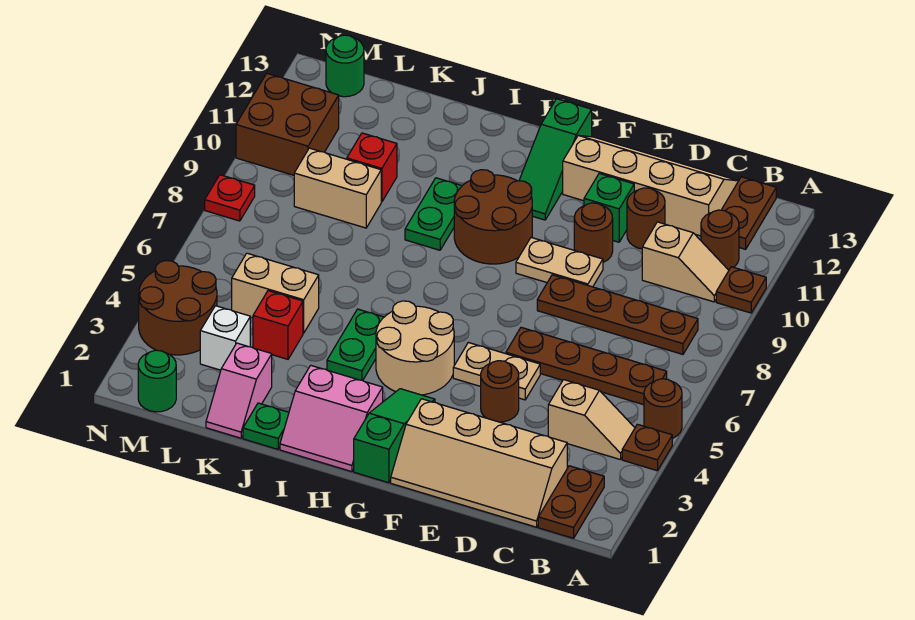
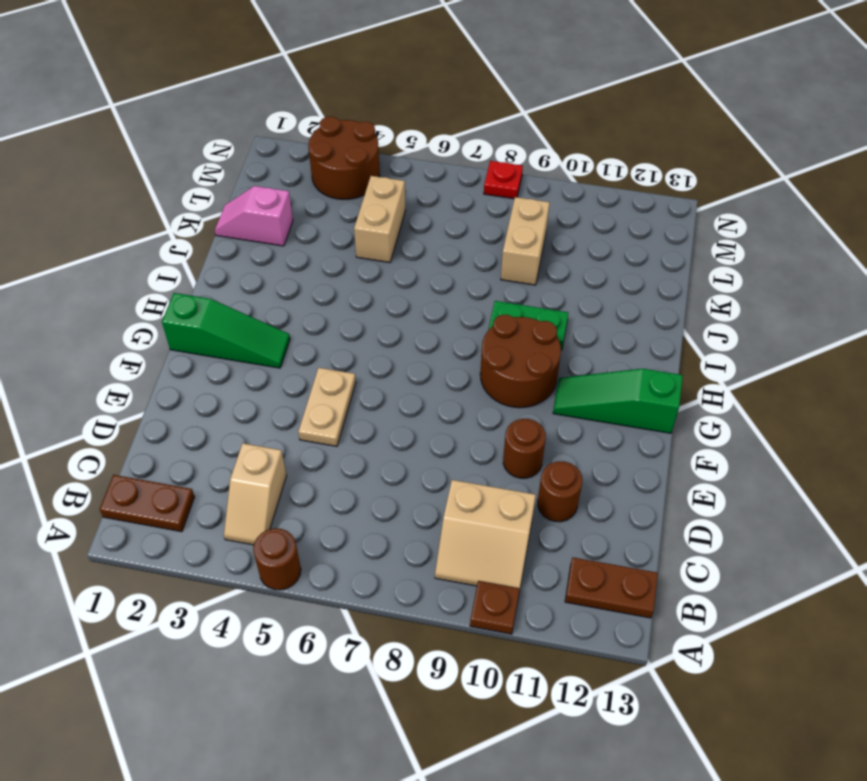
tan 2x2 slope [435,480,536,588] -> tan 1x2 slope [642,222,729,302]
none -> brown 1x1 plate [622,424,672,471]
none -> brown 1x4 plate [506,327,667,405]
none -> brown 1x4 plate [537,275,698,354]
none -> brown 1x1 round brick [701,210,739,270]

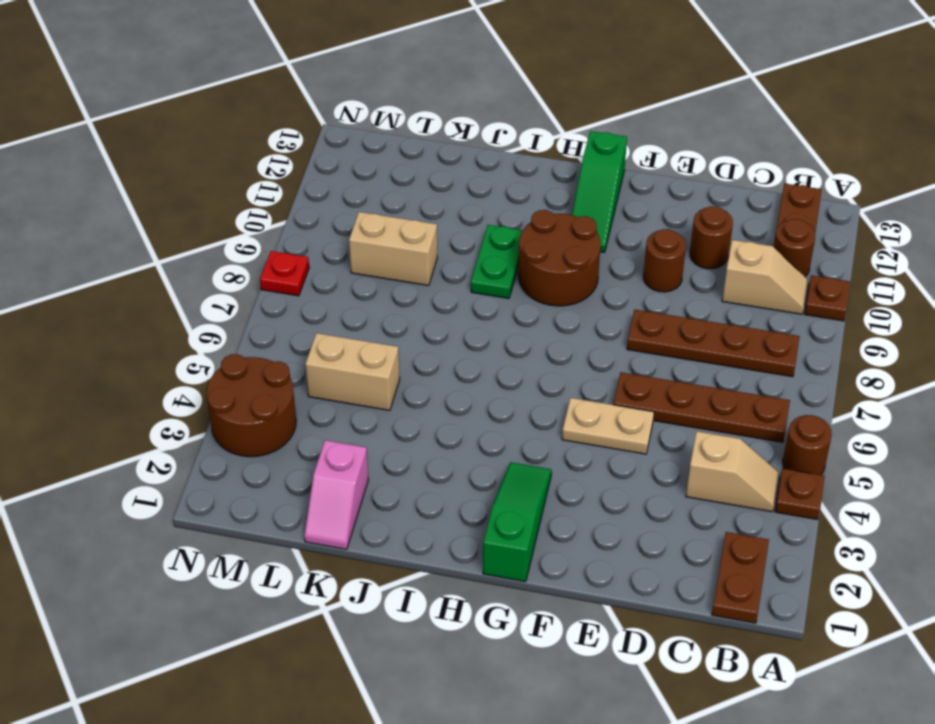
none -> tan 2x4 slope [391,399,567,527]
none -> tan 2x4 slope [563,135,738,236]
none -> brown 1x1 round brick [481,361,519,422]
none -> tan 1x2 plate [516,238,603,287]

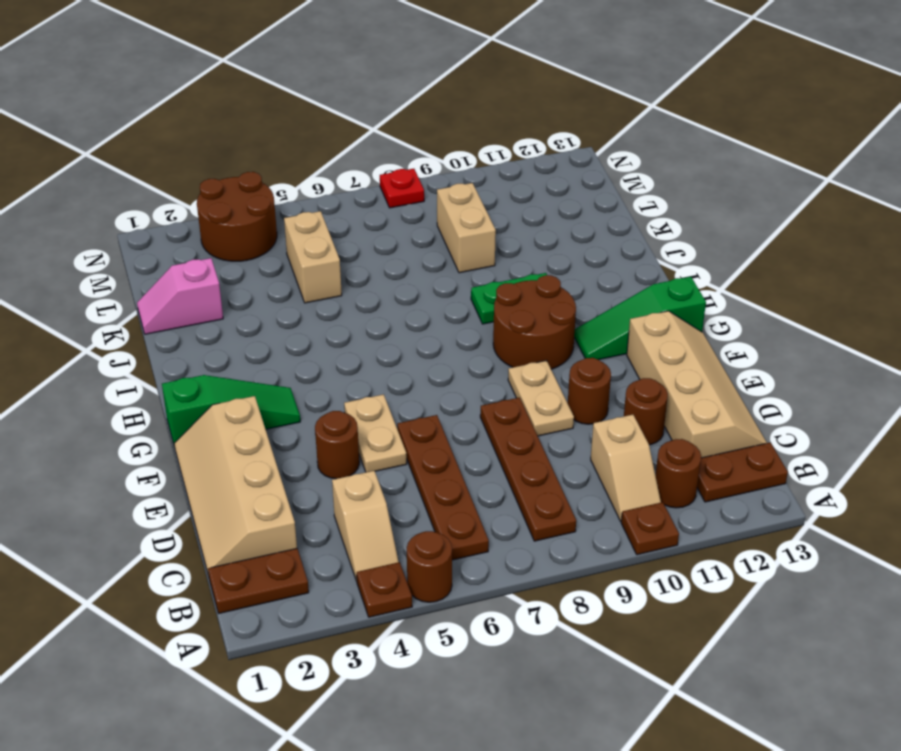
none -> green 1x1 brick [584,174,634,242]
none -> tan 2x2 round brick [376,301,454,395]
none -> pink 2x2 slope [280,365,383,472]
none -> green 1x2 plate [327,309,384,380]

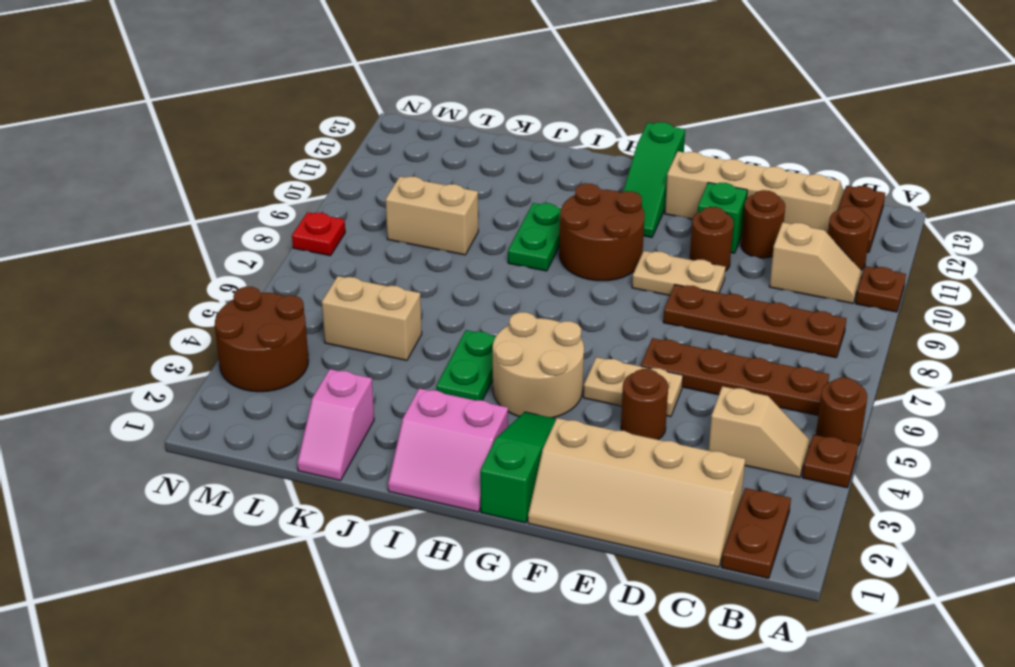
none -> green 1x1 plate [243,403,289,449]
none -> red 1x1 brick [253,291,303,359]
none -> red 1x1 brick [347,133,397,202]
none -> white 1x1 brick [200,306,250,370]

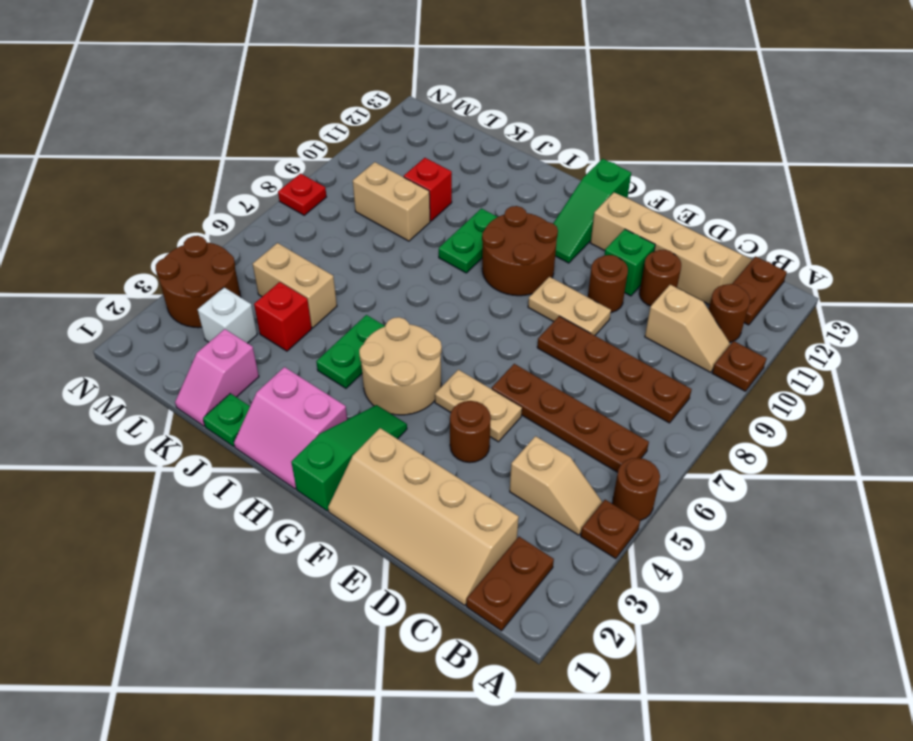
none -> green 1x1 round brick [138,350,176,412]
none -> brown 2x2 brick [236,74,339,175]
none -> green 1x1 round brick [326,35,364,97]

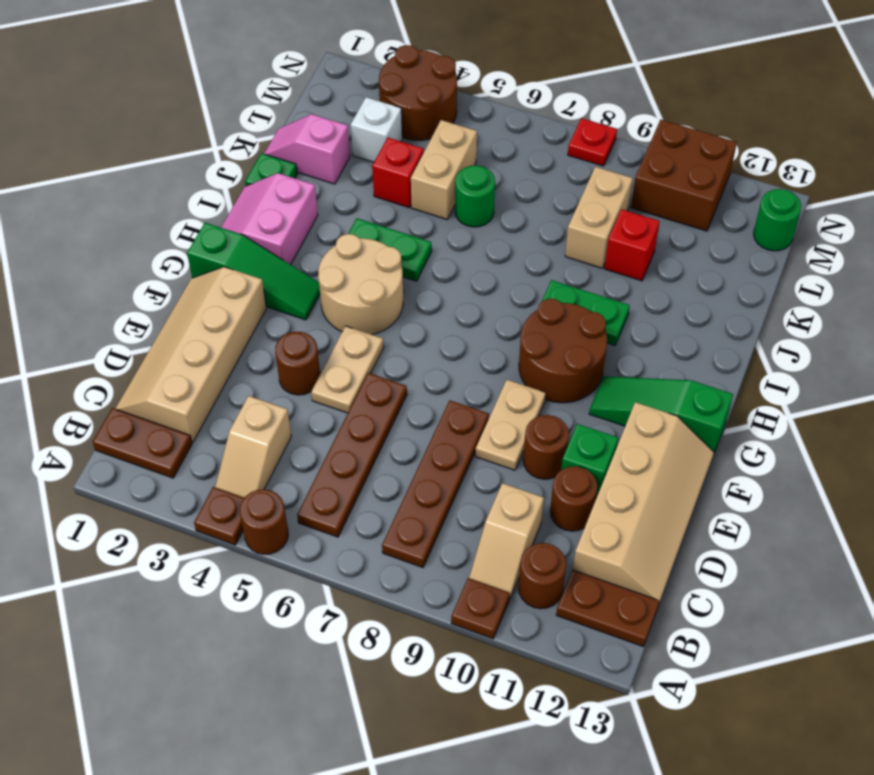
green 1x1 round brick [455,165,495,227] -> green 1x1 round brick moved to [138,350,176,412]

